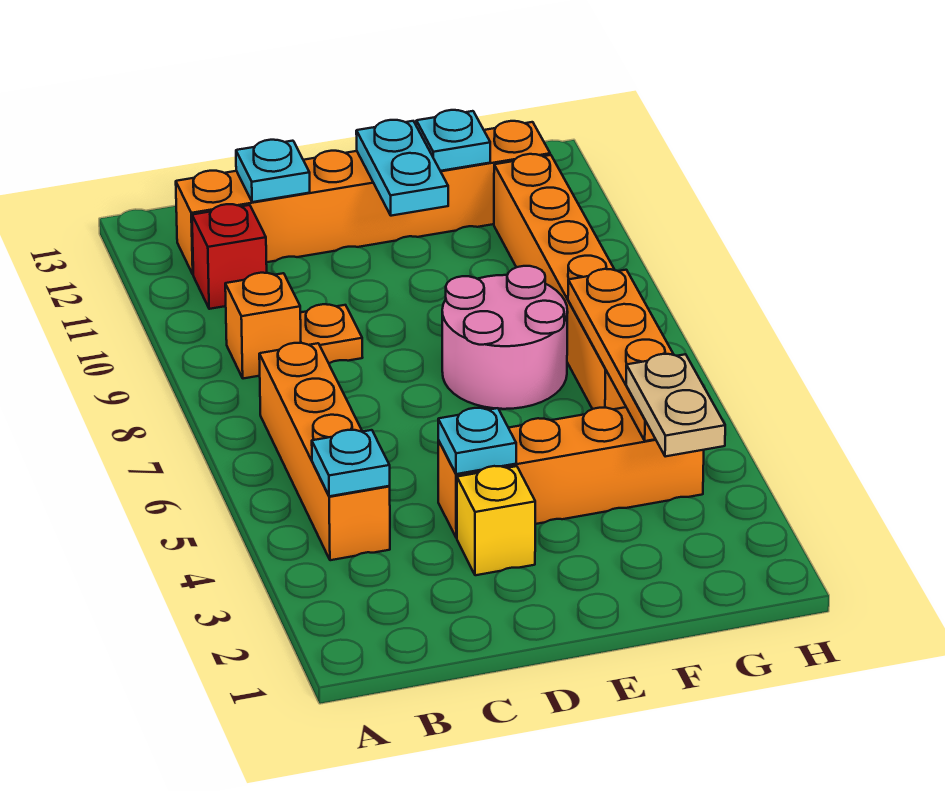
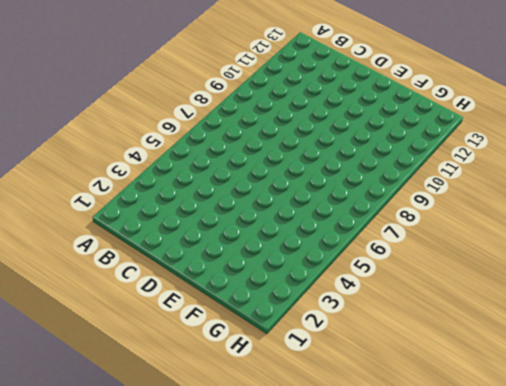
none -> orange 1x4 brick [259,343,390,560]
none -> orange 1x1 brick [225,273,301,379]
none -> red 1x1 brick [192,204,267,309]

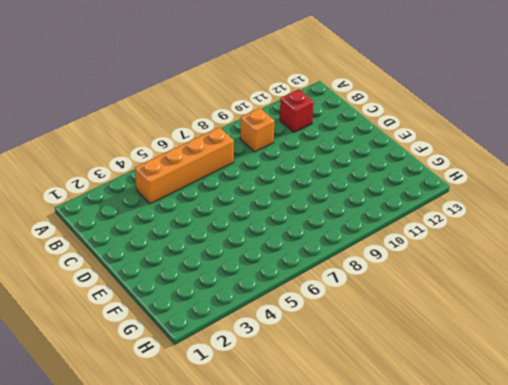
none -> orange 1x6 brick [176,121,550,274]
none -> orange 1x1 plate [300,304,363,363]
none -> yellow 1x1 brick [457,466,535,575]

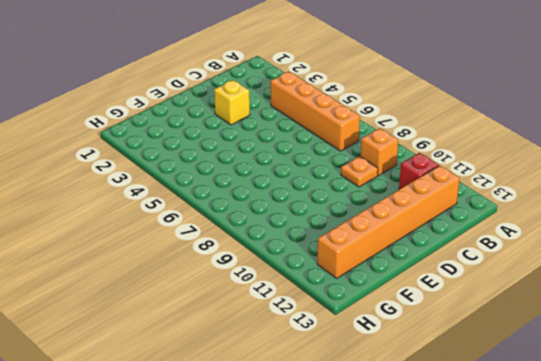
none -> orange 1x4 brick [438,407,704,538]
none -> pink 2x2 round brick [442,266,568,409]
none -> orange 1x6 brick [494,154,626,409]

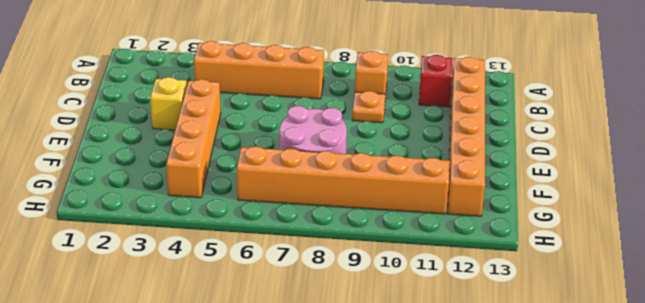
none -> cyan 1x1 plate [312,430,390,496]
none -> cyan 1x1 plate [236,140,310,202]
none -> cyan 1x1 plate [438,408,516,474]

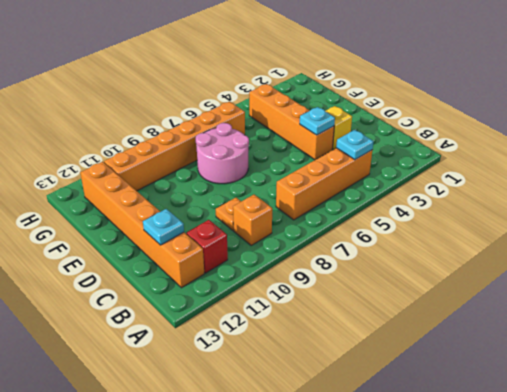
none -> cyan 1x2 plate [356,120,448,216]
none -> cyan 1x1 plate [416,110,490,171]
none -> orange 1x4 plate [568,269,674,441]

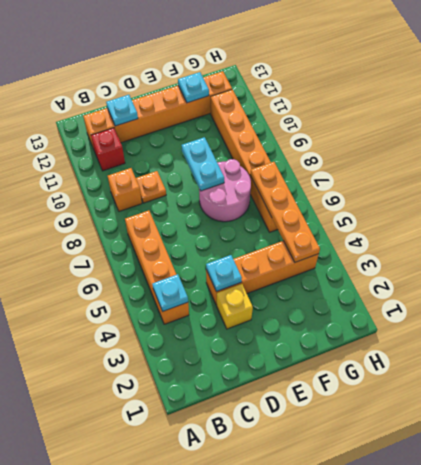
cyan 1x2 plate [181,137,224,191] -> cyan 1x2 plate moved to [356,120,448,216]
none -> tan 1x2 plate [626,354,725,457]

